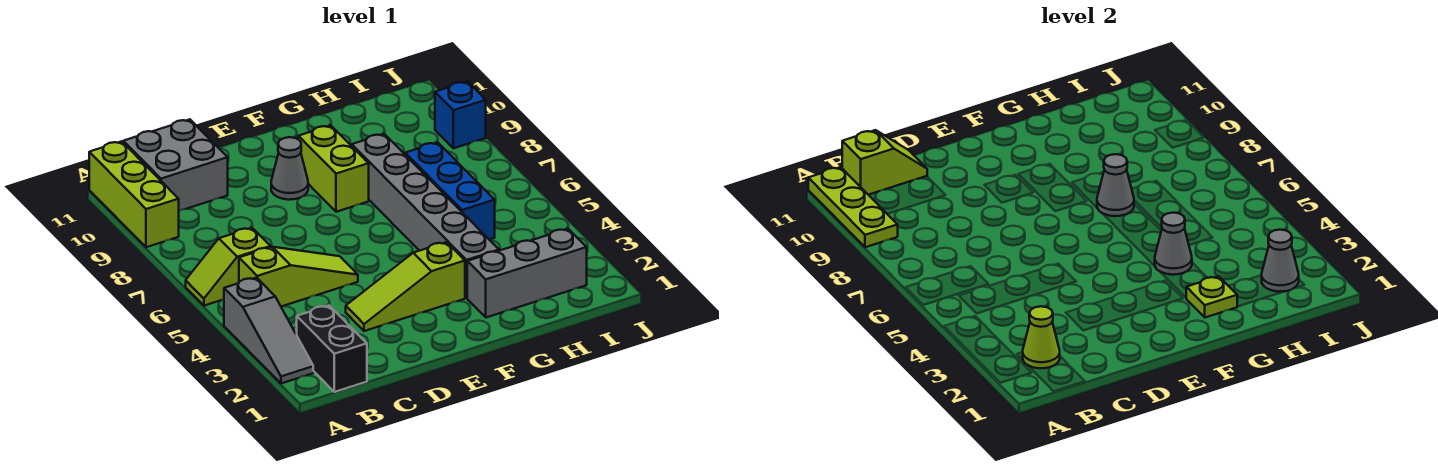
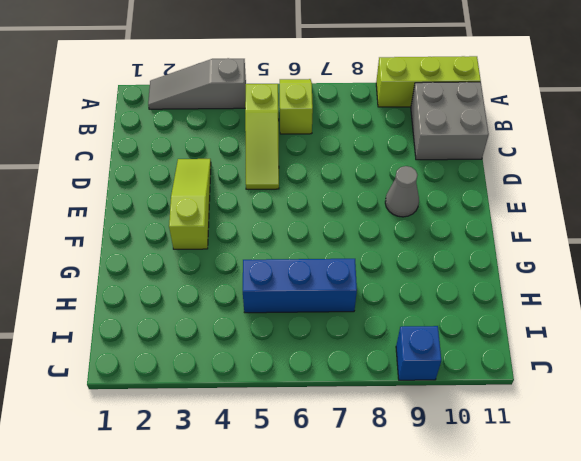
none -> black 1x2 brick [297,306,367,392]
none -> lime 1x2 brick [298,125,369,212]
none -> grey 1x3 brick [467,229,587,318]

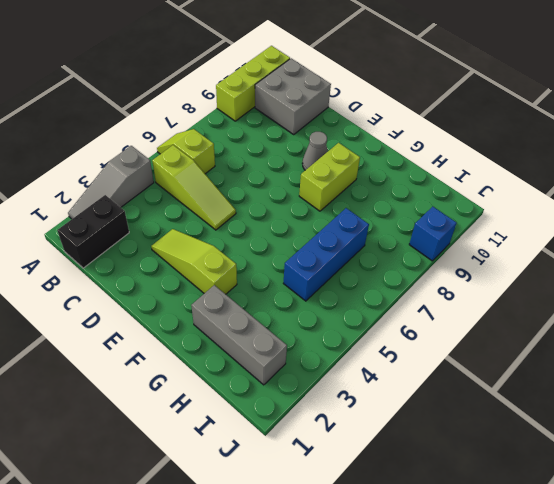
none -> grey 1x6 brick [352,134,499,298]
none -> lime 1x3 plate [808,167,898,247]
none -> lime 1x1 cone [1023,306,1060,368]

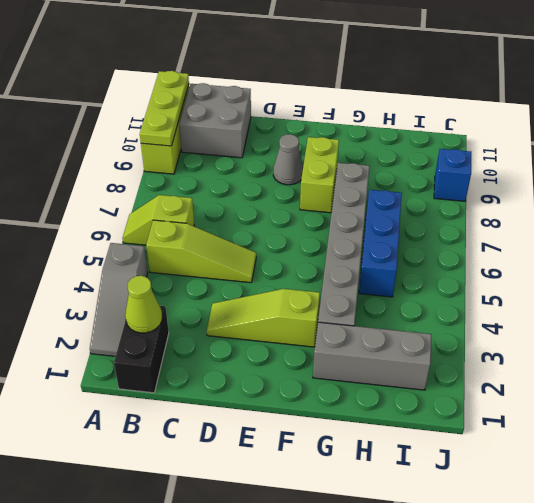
none -> lime 1x2 slope [842,130,927,195]
none -> lime 1x1 plate [1186,276,1238,318]
none -> grey 1x1 cone [1155,213,1192,275]

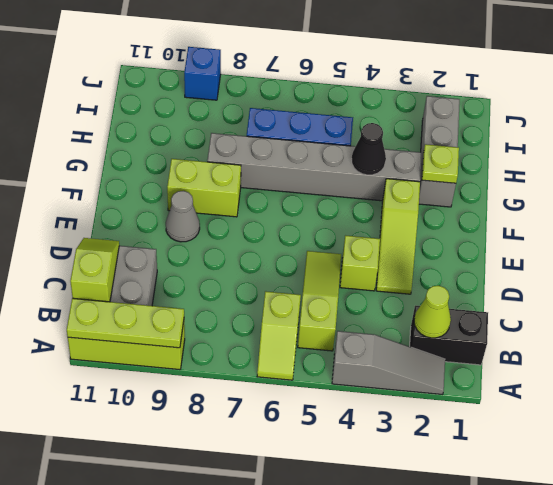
lime 1x1 brick [340,236,380,291] -> none
black 1x1 cone [351,123,386,175] -> grey 1x1 cone [1155,213,1192,275]
none -> grey 1x1 cone [1097,154,1134,216]
none -> grey 1x1 cone [1262,230,1299,292]

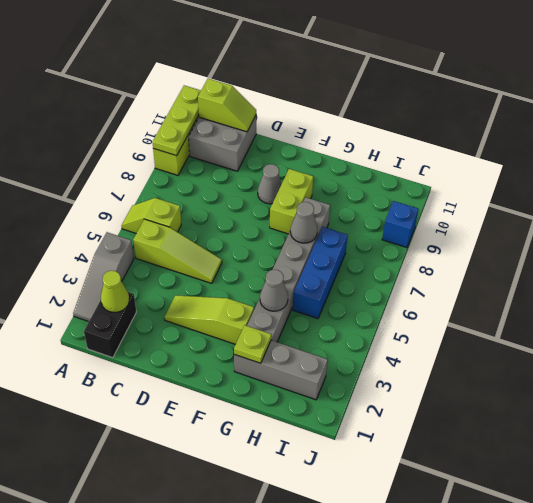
none -> grey 1x1 cone [1262,230,1299,292]

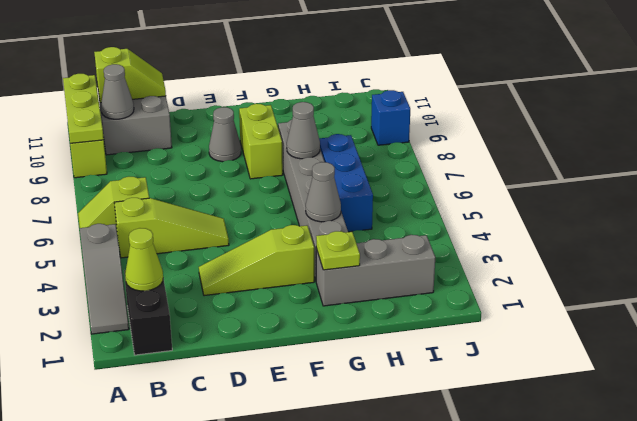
grey 1x1 cone [101,64,134,119] -> grey 1x1 cone moved to [1262,230,1299,292]

